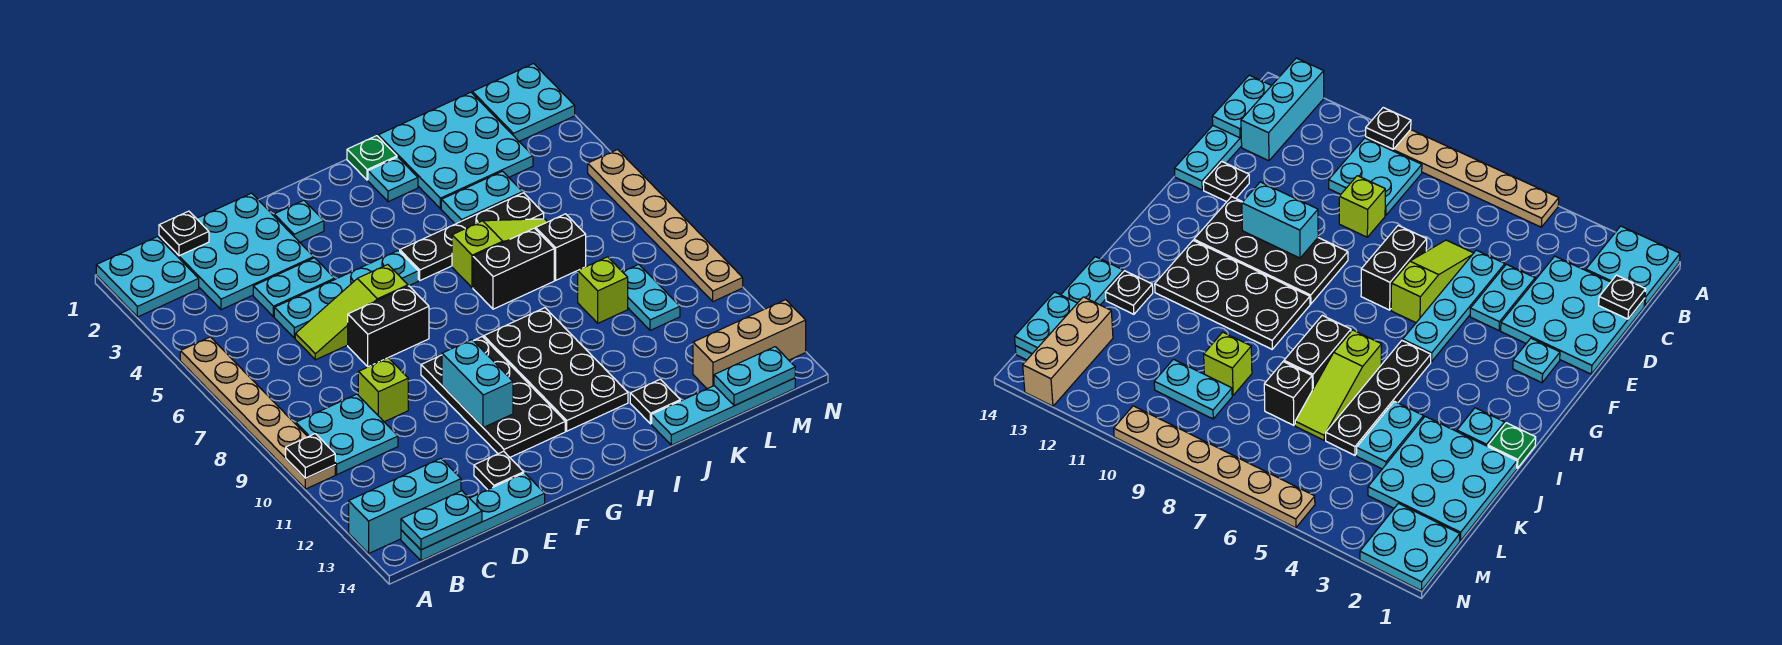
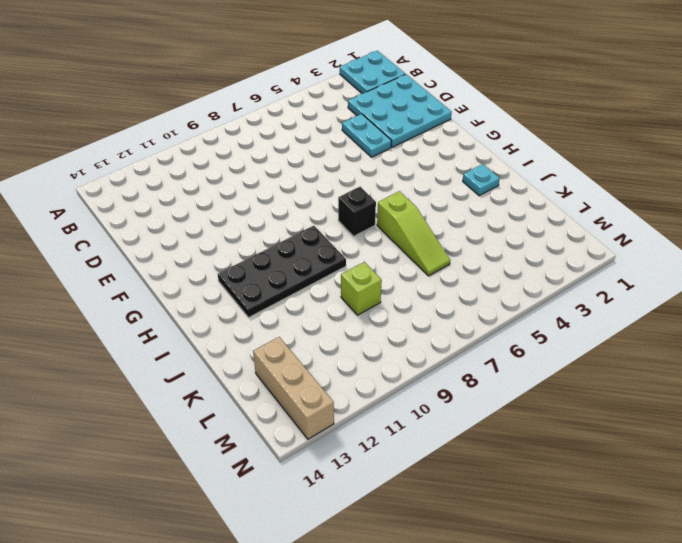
black 1x1 brick [338,187,376,236] -> black 1x1 brick moved to [536,214,586,280]
none -> tan 1x6 plate [180,337,335,489]
none -> cyan 1x3 brick [349,458,461,553]
none -> cyan 2x2 plate [296,394,398,475]
none -> cyan 1x4 plate [401,473,545,561]

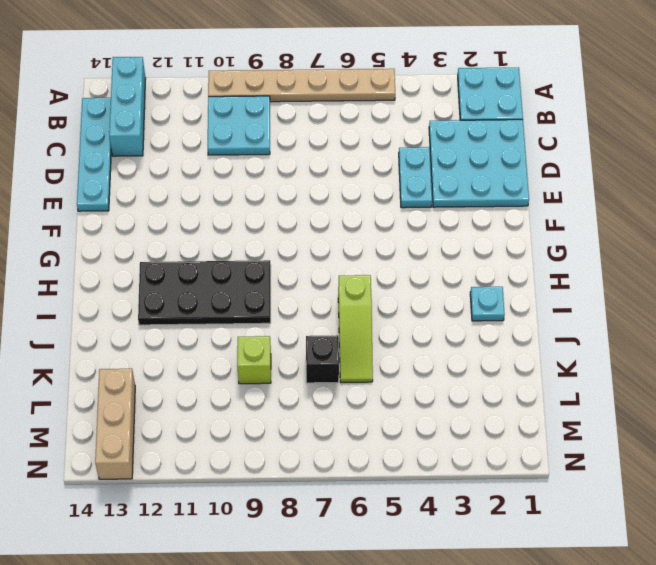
none -> cyan 1x4 plate [274,251,418,338]
none -> lime 1x3 slope [295,265,408,360]
none -> lime 1x1 brick [358,358,408,422]
none -> black 1x2 brick [348,286,429,367]

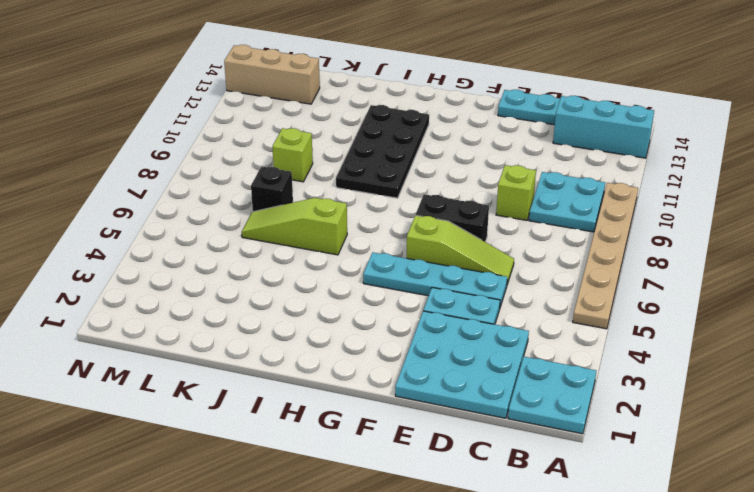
none -> black 1x1 plate [474,451,524,490]
none -> cyan 1x1 plate [274,200,324,242]
none -> black 2x4 plate [421,337,565,457]
none -> black 1x4 plate [400,193,544,280]

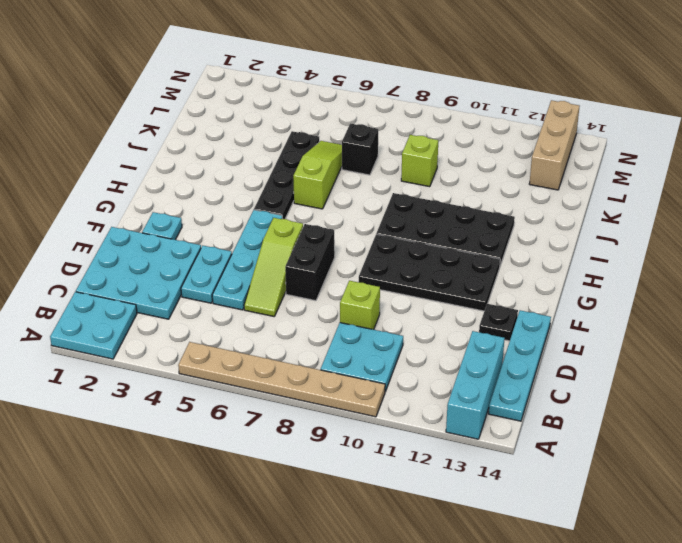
none -> green 1x1 plate [347,136,397,180]
none -> cyan 1x1 plate [368,157,418,202]
none -> black 1x2 brick [473,228,554,309]
none -> cyan 3x3 plate [378,92,533,209]

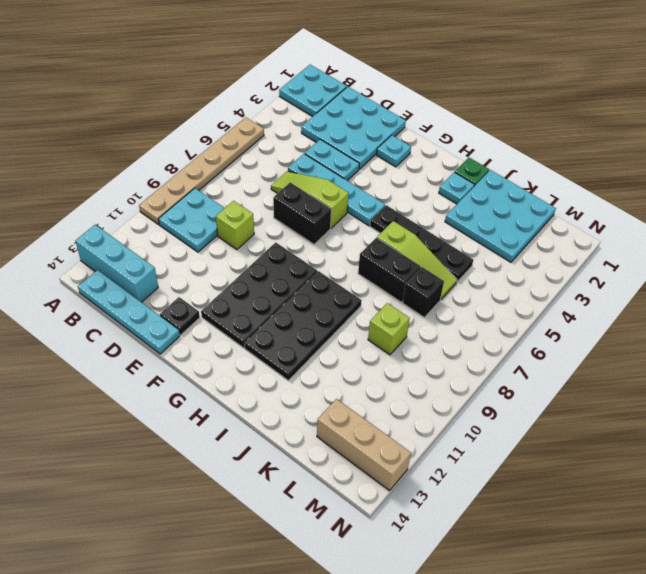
none -> cyan 1x2 plate [441,171,523,224]
none -> black 1x1 plate [630,379,680,424]
none -> cyan 1x4 plate [652,378,795,445]
none -> cyan 1x2 plate [623,265,680,330]

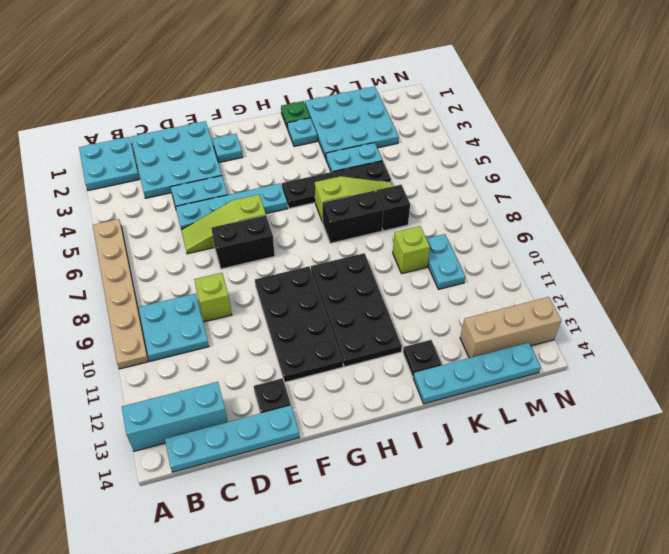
none -> cyan 2x2 plate [472,64,575,141]
none -> tan 1x6 plate [588,150,743,301]
none -> black 1x1 plate [286,434,335,478]
none -> cyan 1x2 plate [401,491,482,550]

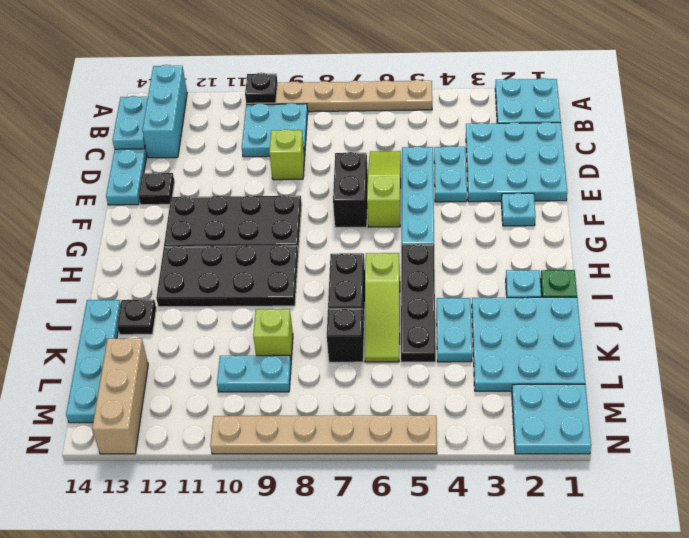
none -> black 1x1 plate [159,211,209,256]
none -> cyan 1x2 brick [442,340,513,428]
none -> cyan 1x2 plate [714,347,795,406]

